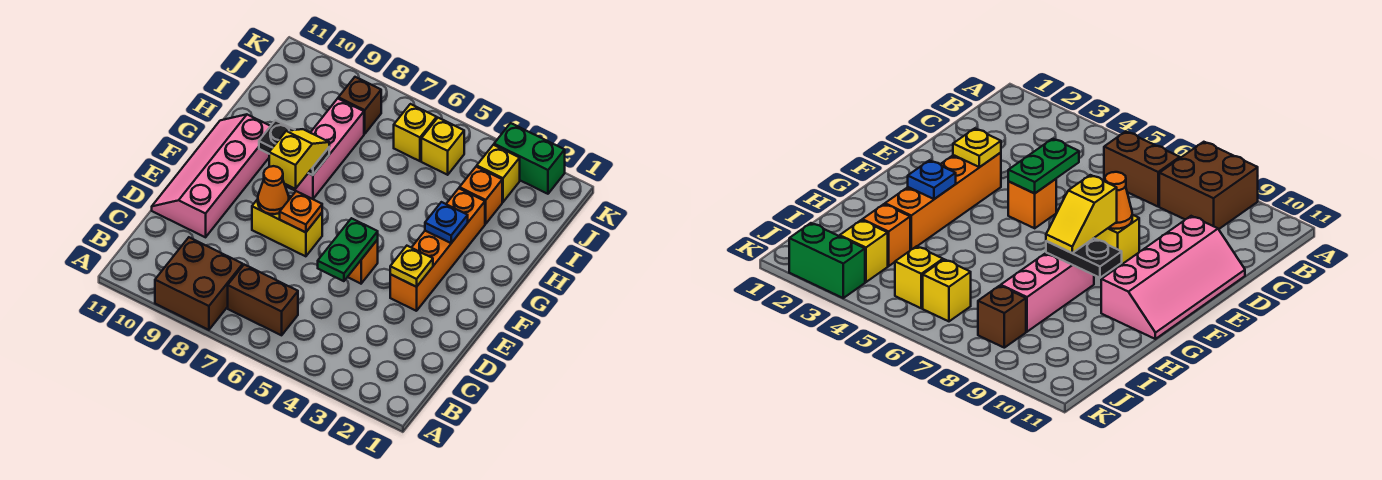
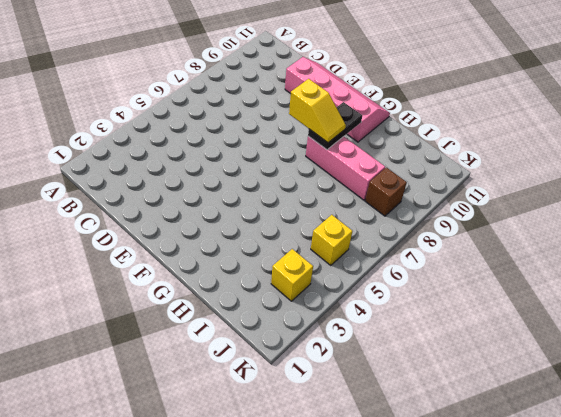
none -> brown 2x2 brick [155,237,243,330]
none -> brown 1x2 brick [228,265,298,335]
none -> orange 1x4 brick [390,188,485,311]

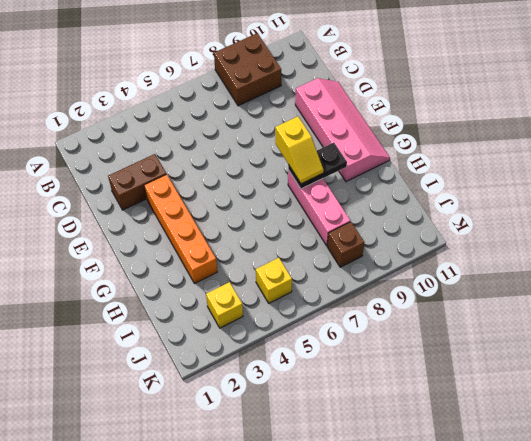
brown 1x2 brick [108,154,166,210] -> brown 1x2 brick moved to [228,265,298,335]
none -> orange 1x1 brick [348,240,378,284]
none -> yellow 1x2 brick [252,195,322,256]
none -> orange 1x1 brick [459,167,502,224]

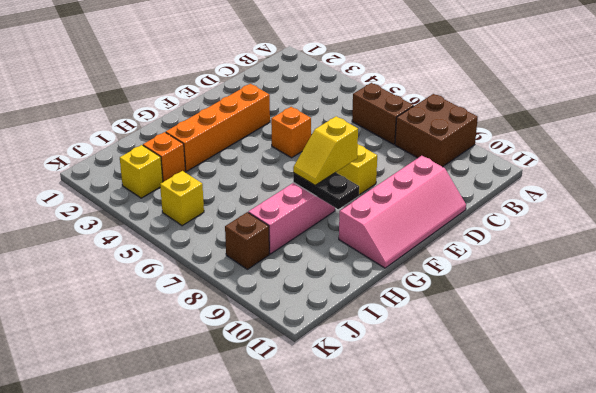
none -> yellow 1x1 brick [394,104,437,161]
none -> green 1x2 brick [494,123,565,194]
none -> green 1x2 plate [318,218,378,281]

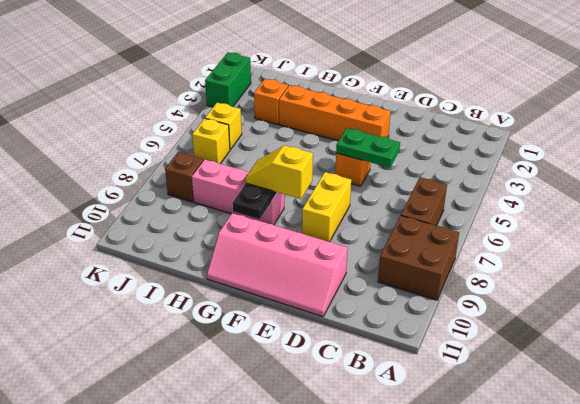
none -> yellow 1x1 brick [477,145,520,202]
none -> yellow 1x1 plate [390,246,433,287]
none -> orange 1x1 plate [280,191,322,232]

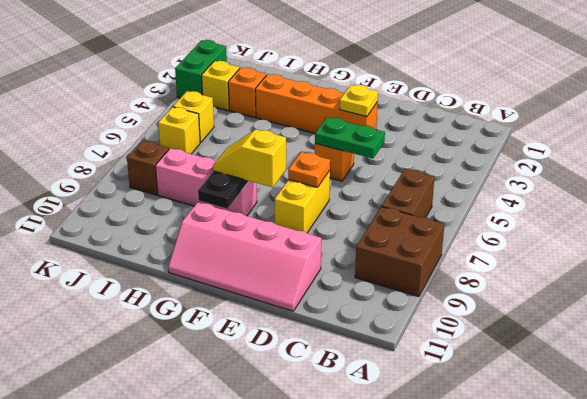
none -> orange 1x1 cone [258,166,289,214]
none -> blue 1x1 plate [425,202,468,243]

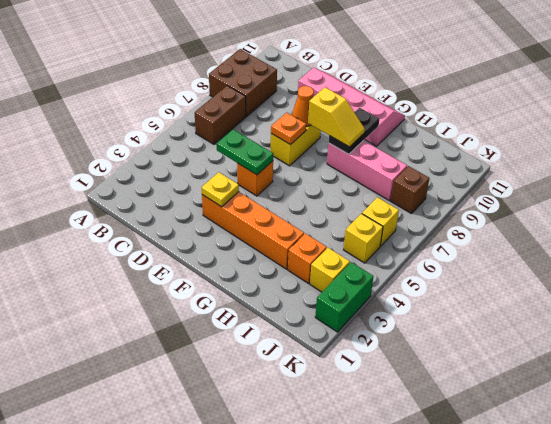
none -> blue 1x1 plate [425,202,468,243]

